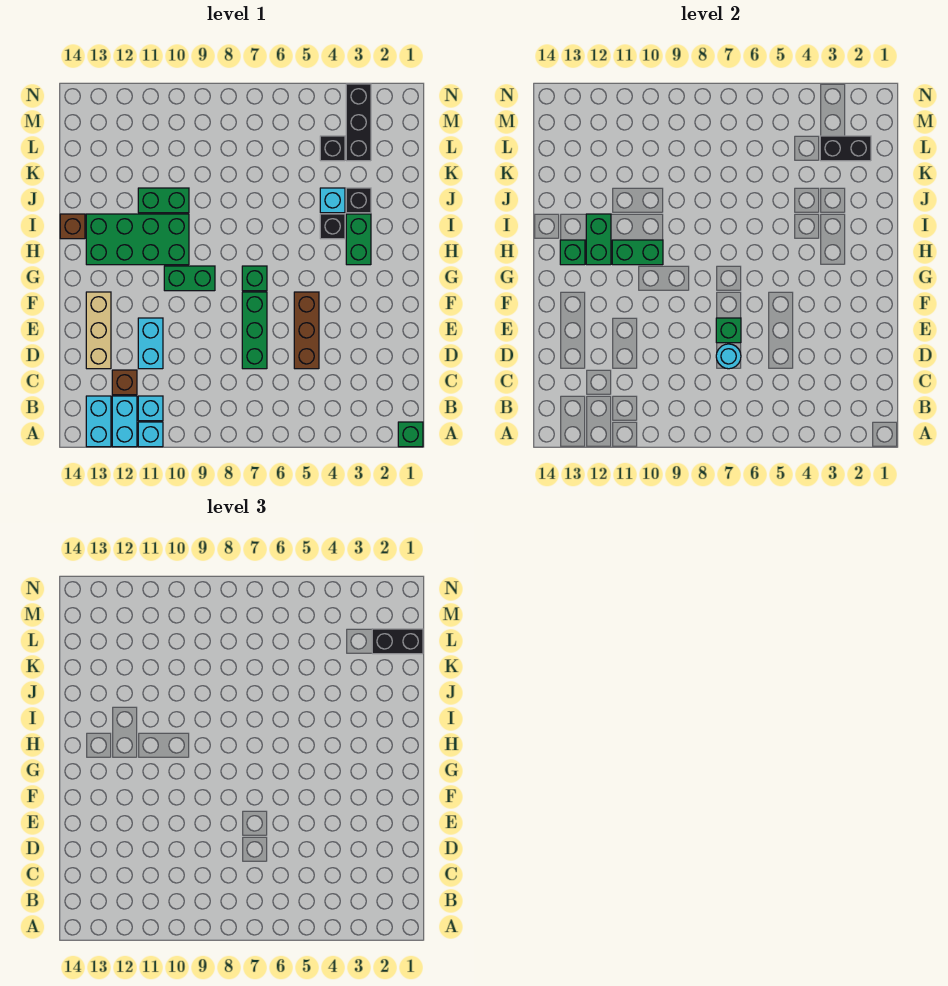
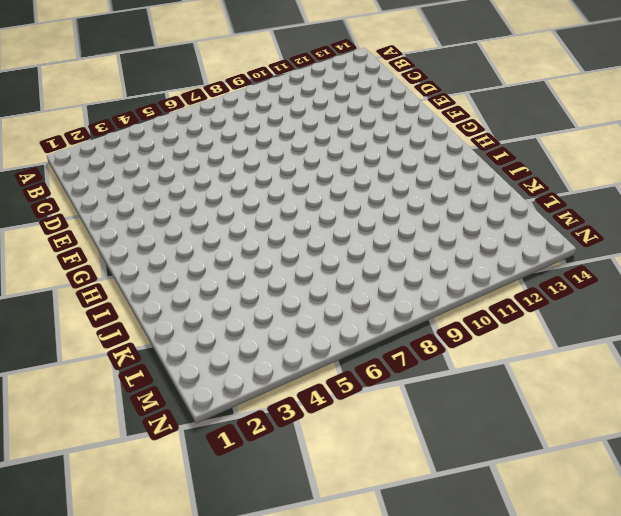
none -> green 1x1 brick [398,422,423,447]
none -> cyan 1x1 brick [138,422,163,447]
none -> cyan 1x2 brick [112,396,137,447]

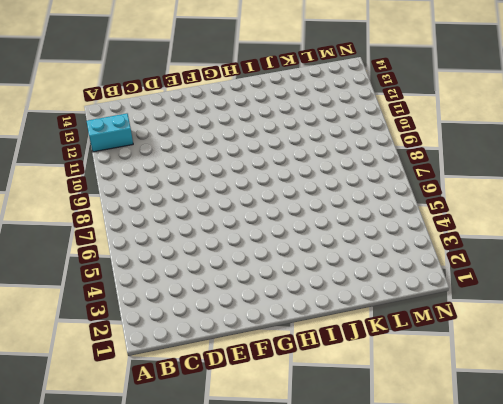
none -> green 1x1 brick [398,422,423,447]
none -> cyan 1x1 brick [138,422,163,447]
none -> cyan 1x2 brick [86,396,111,447]

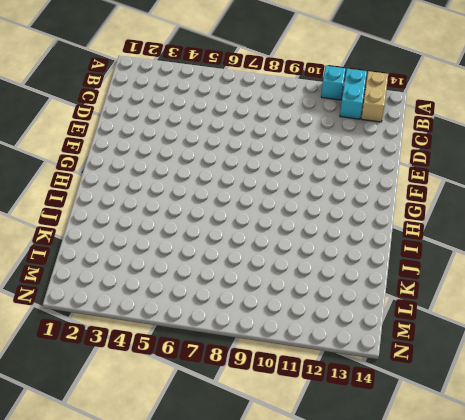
tan 1x2 brick [361,71,388,122] -> cyan 1x2 brick [86,396,111,447]
none -> green 1x1 brick [398,422,423,447]
none -> cyan 1x1 brick [138,396,163,421]
none -> brown 1x1 brick [112,370,137,395]

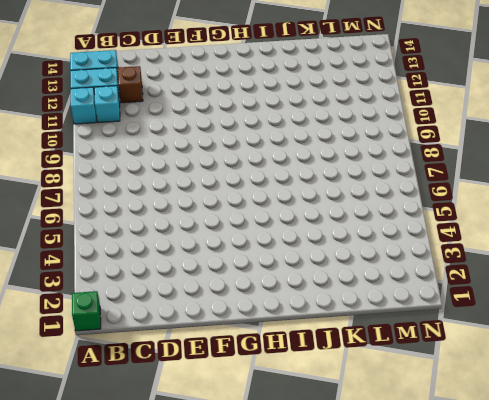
none -> brown 1x3 brick [294,292,319,369]
none -> green 1x3 brick [242,292,267,369]
none -> cyan 1x2 brick [138,318,163,369]

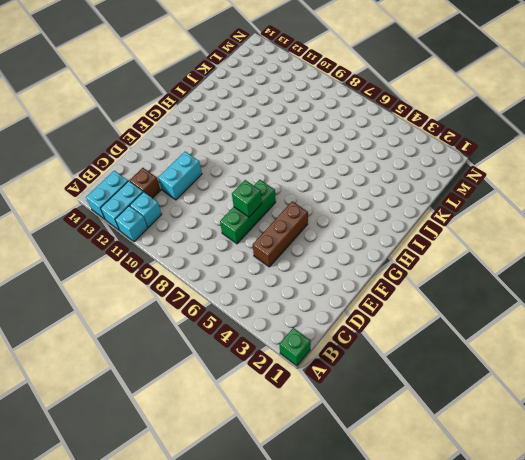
none -> tan 1x3 brick [86,292,111,369]
none -> green 1x1 brick [242,266,267,291]
none -> green 1x2 brick [164,266,215,291]

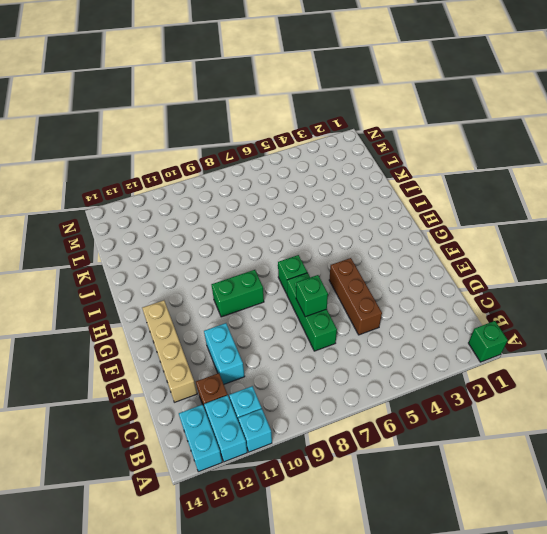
tan 1x4 brick [142,300,197,402] -> tan 1x3 brick [86,292,111,369]
none -> green 1x2 brick [346,214,371,265]
none -> green 2x4 brick [86,214,189,265]
none -> black 1x1 brick [320,214,345,239]

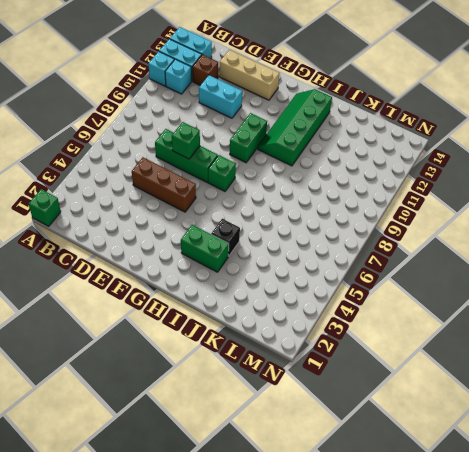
green 2x4 slope [257,89,332,166] -> green 2x4 brick [86,214,189,265]
none -> brown 1x1 brick [60,214,85,239]
none -> black 1x1 brick [346,188,371,213]
none -> cyan 1x1 brick [320,188,345,213]

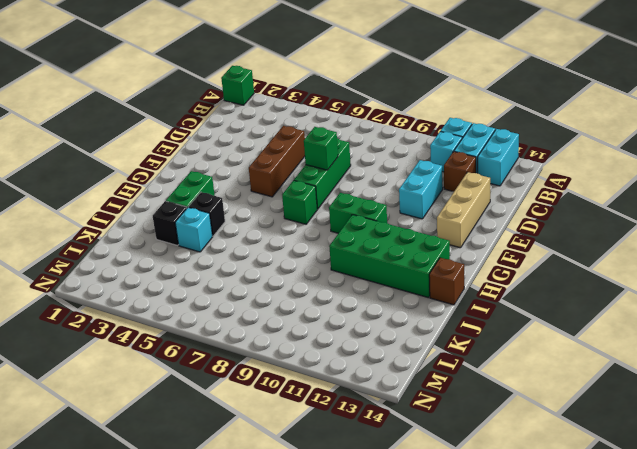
none -> green 1x2 brick [138,188,189,213]
none -> black 1x3 brick [346,84,371,161]
none -> black 1x1 brick [320,136,345,161]

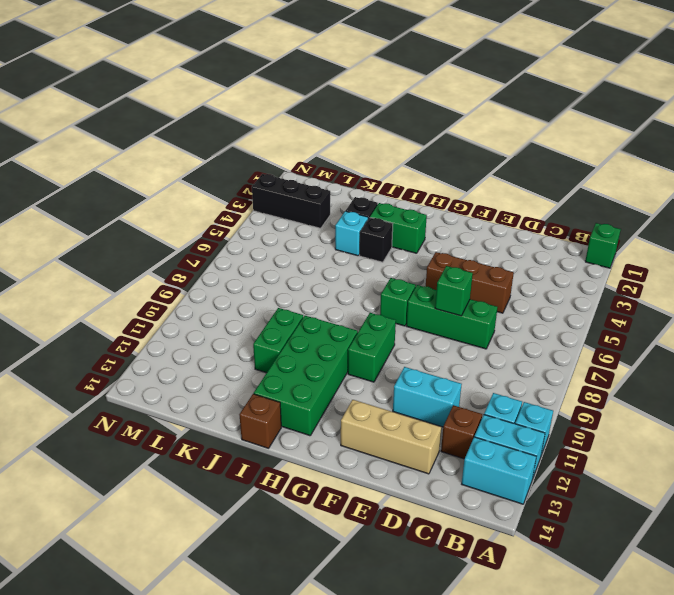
none -> black 1x1 brick [320,136,345,161]
none -> cyan 1x1 round brick [716,344,741,369]
none -> green 1x2 brick [612,240,663,265]

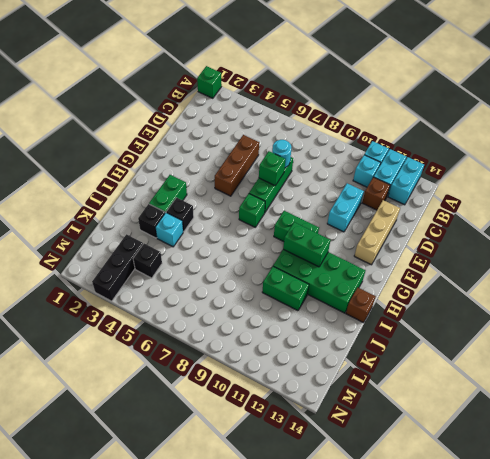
none -> green 1x2 brick [586,214,611,265]
none -> green 1x1 brick [560,240,585,265]
none -> black 1x2 brick [820,136,871,161]

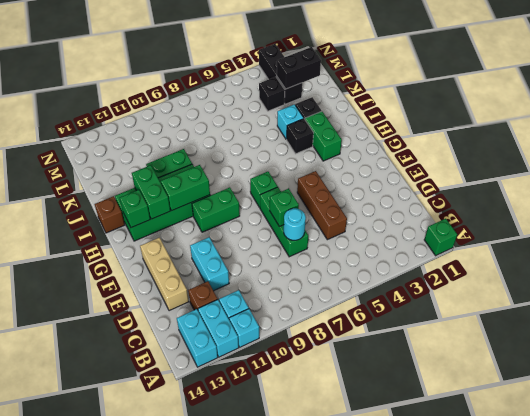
none -> black 1x2 brick [372,629,423,654]

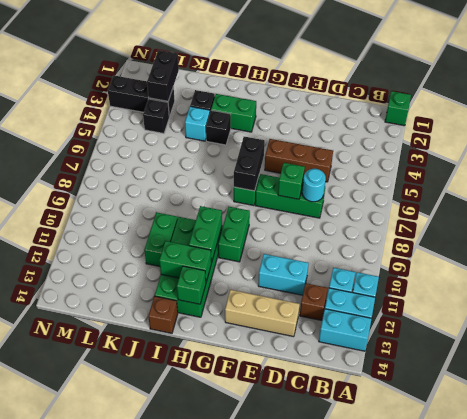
black 1x2 brick [234,136,265,191] -> black 1x2 brick moved to [372,629,423,654]

